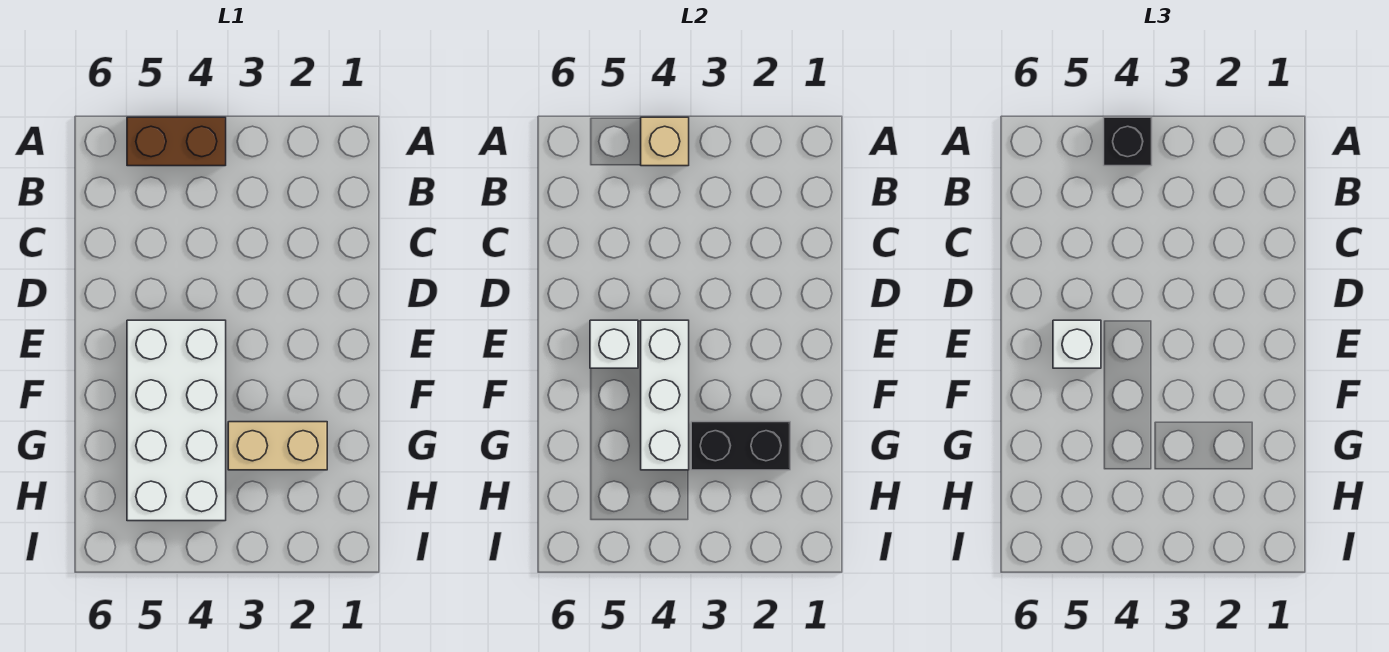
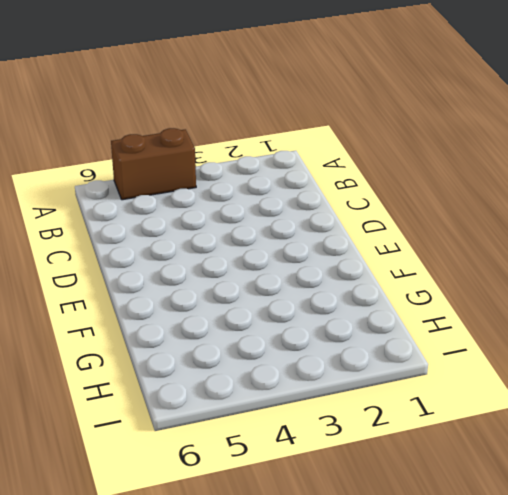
none -> white 2x4 brick [127,320,226,521]
none -> tan 1x2 brick [228,422,327,470]

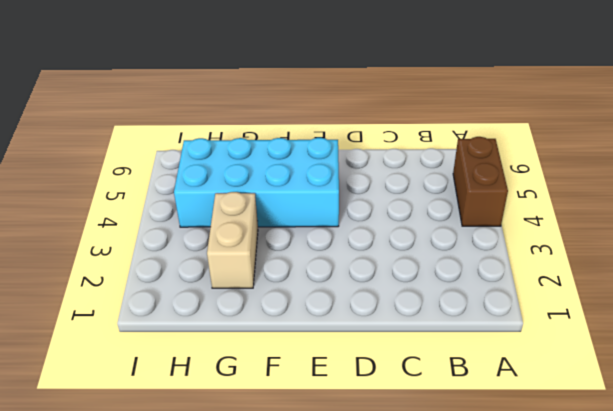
cyan 2x4 brick [174,138,339,227] -> white 2x4 brick [127,320,226,521]
none -> tan 1x1 brick [641,117,689,166]
none -> white 1x3 brick [641,320,689,470]

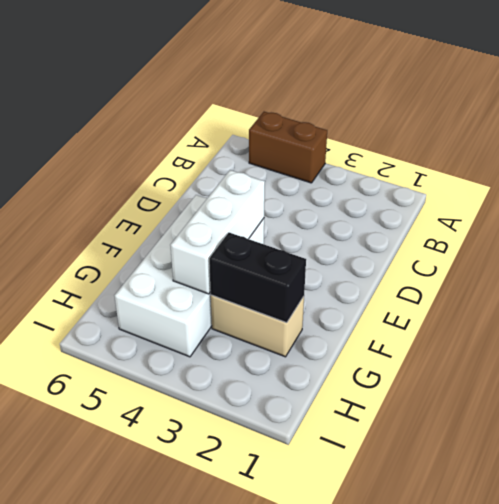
none -> tan 1x1 brick [641,117,689,166]
none -> white 1x1 brick [590,320,638,368]

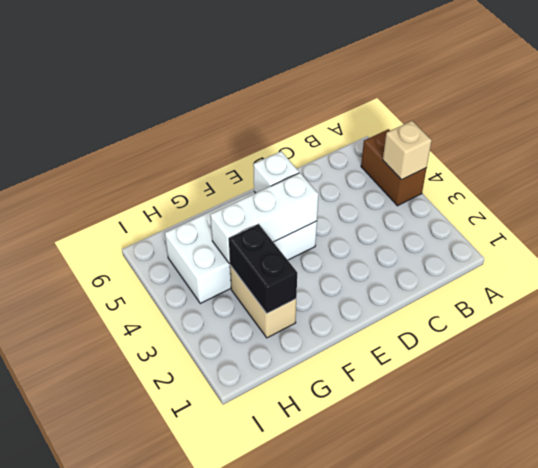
none -> black 1x1 brick [1104,117,1152,166]
none -> white 1x1 brick [1053,320,1101,368]

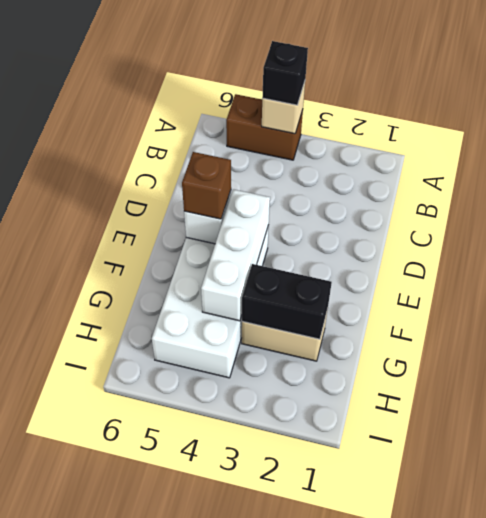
brown 1x1 brick [182,152,231,219] -> white 1x1 brick [1053,320,1101,368]

